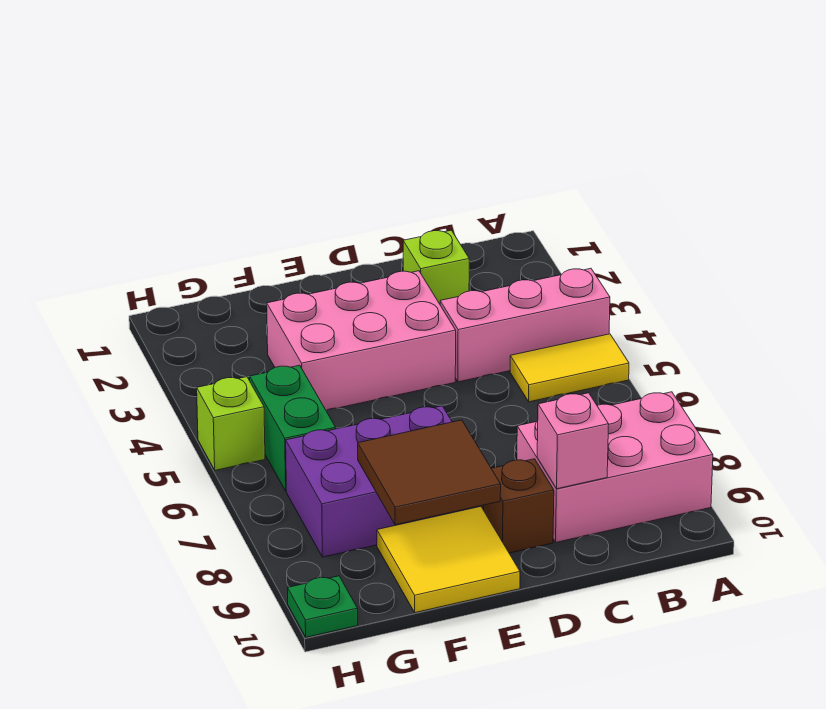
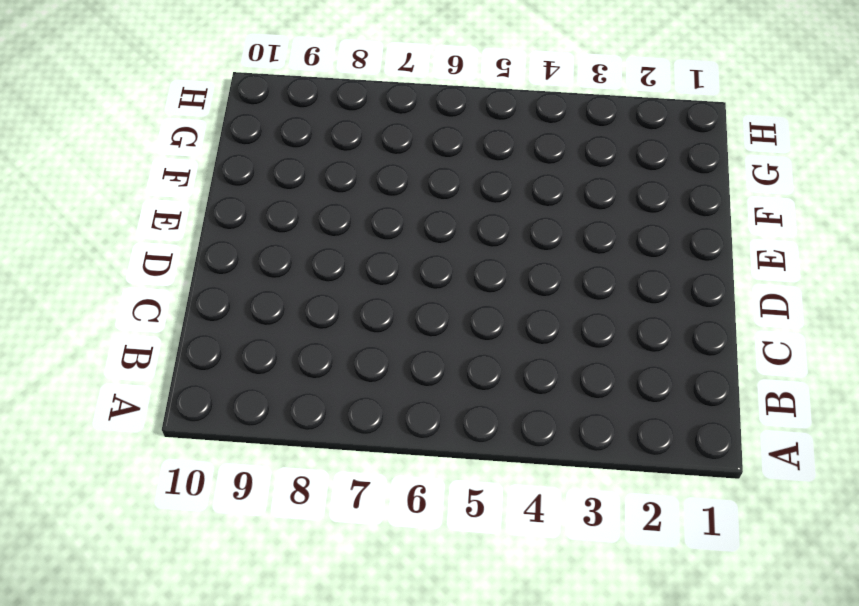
none -> pink 1x3 brick [440,268,610,382]
none -> yellow 1x2 tile [510,334,629,402]
none -> pink 2x3 brick [517,392,713,542]

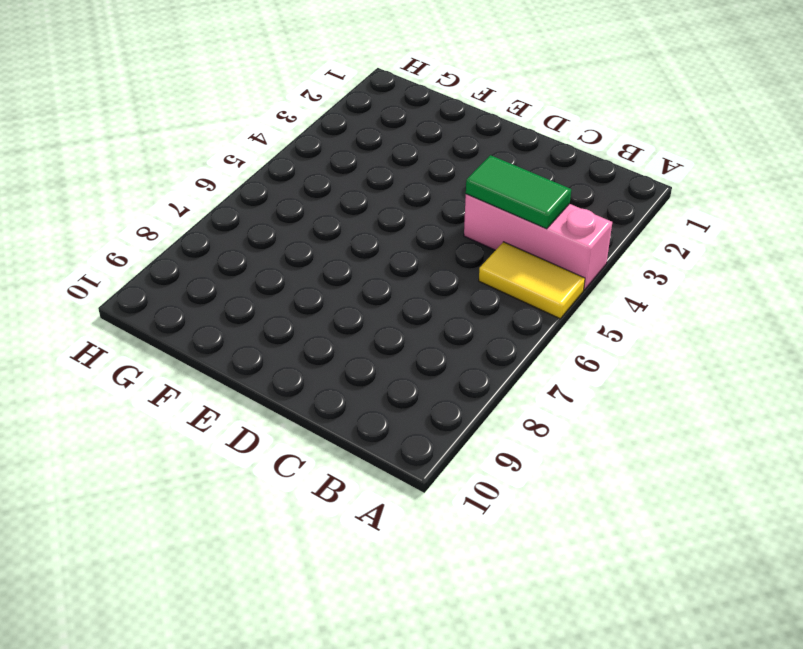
green 1x2 tile [466,155,571,229] -> none
none -> pink 2x3 brick [517,392,713,542]
none -> lime 1x1 brick [403,230,469,304]
none -> pink 2x3 brick [267,271,456,410]

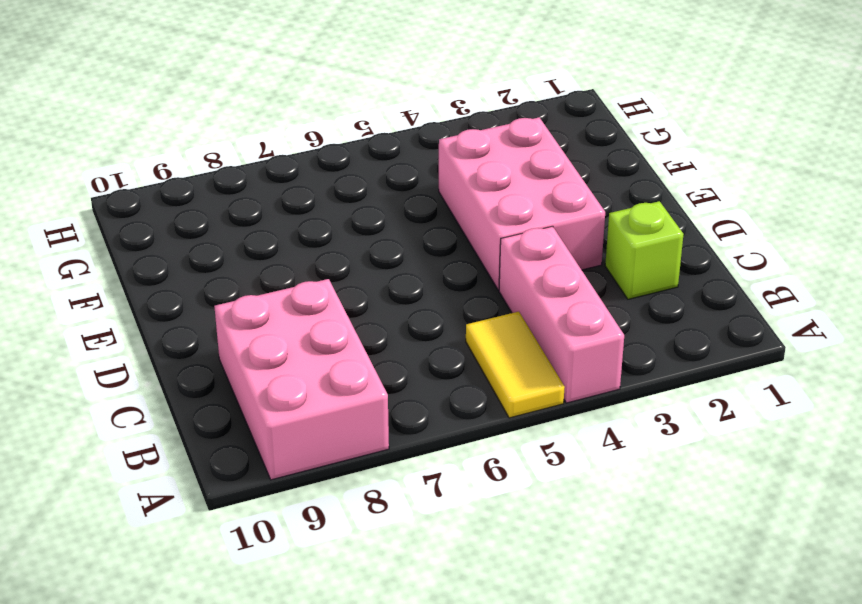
none -> brown 1x1 brick [484,459,554,553]
none -> purple 2x3 brick [286,406,480,557]
none -> yellow 2x2 tile [377,506,520,613]

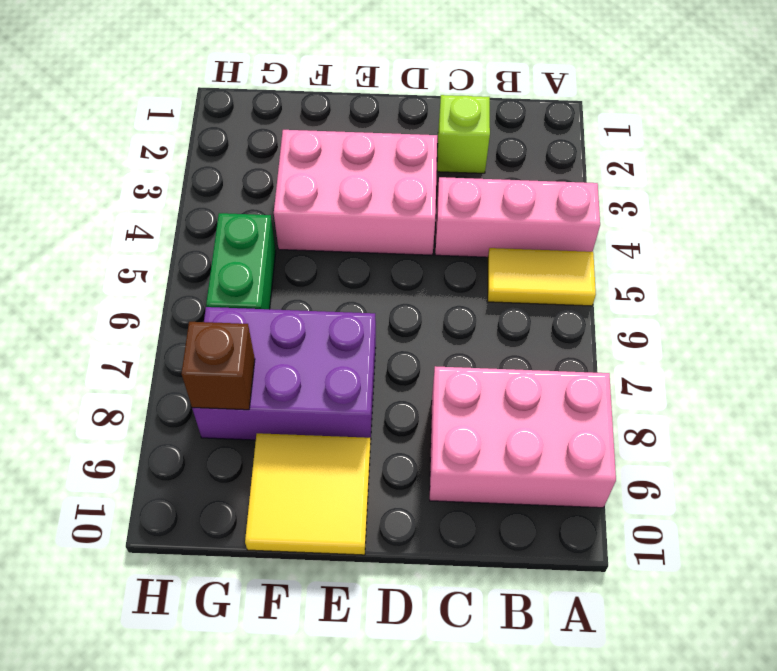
brown 1x1 brick [181,322,255,410] -> brown 1x1 brick moved to [484,459,554,553]
none -> lime 1x1 brick [197,377,265,470]
none -> green 1x1 plate [288,576,358,637]
none -> pink 1x1 brick [537,393,609,489]

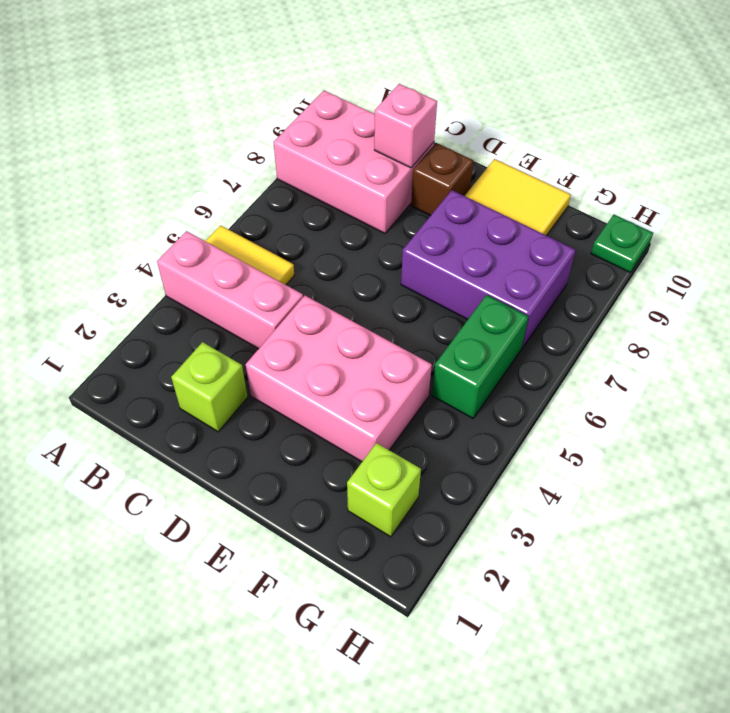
lime 1x1 brick [347,443,421,537] -> lime 1x1 brick moved to [197,377,265,470]
none -> brown 2x2 tile [358,420,501,525]

